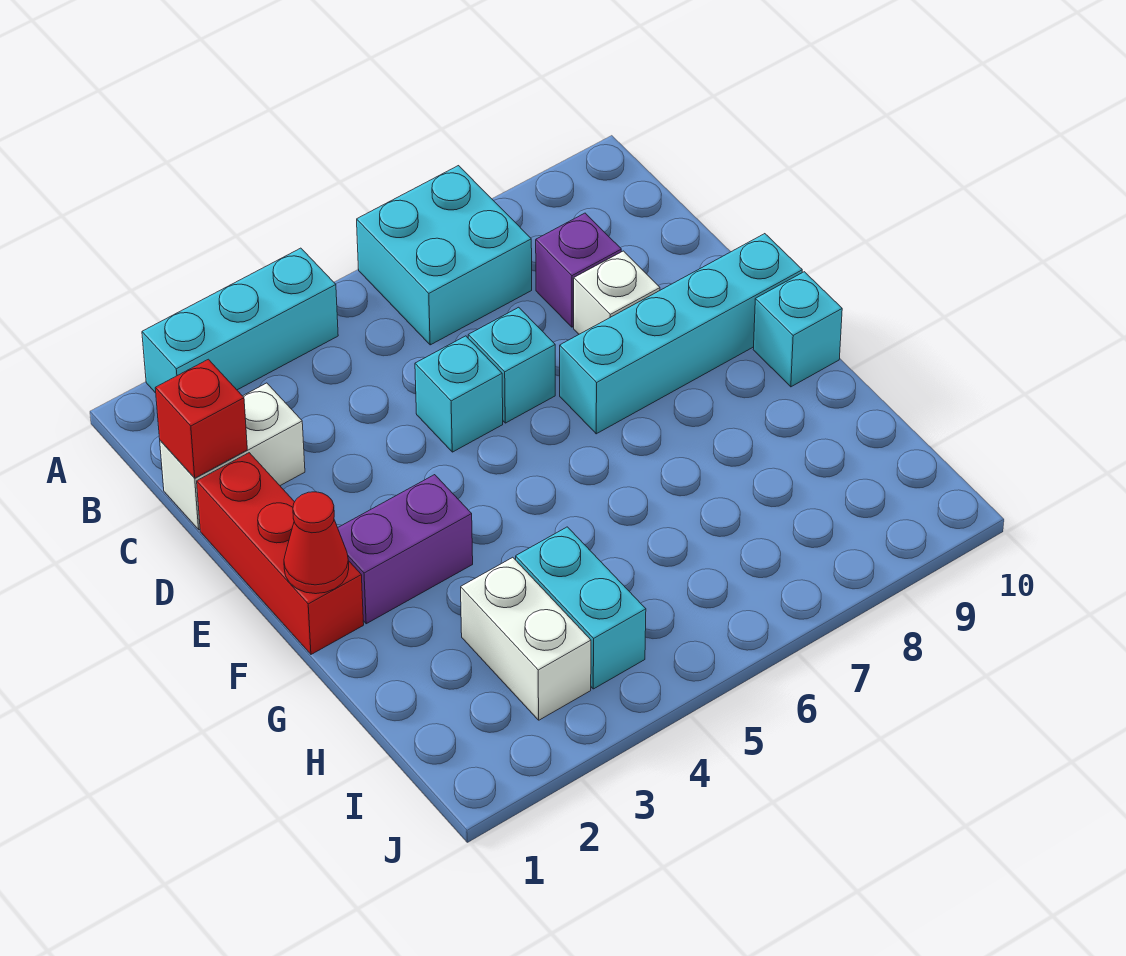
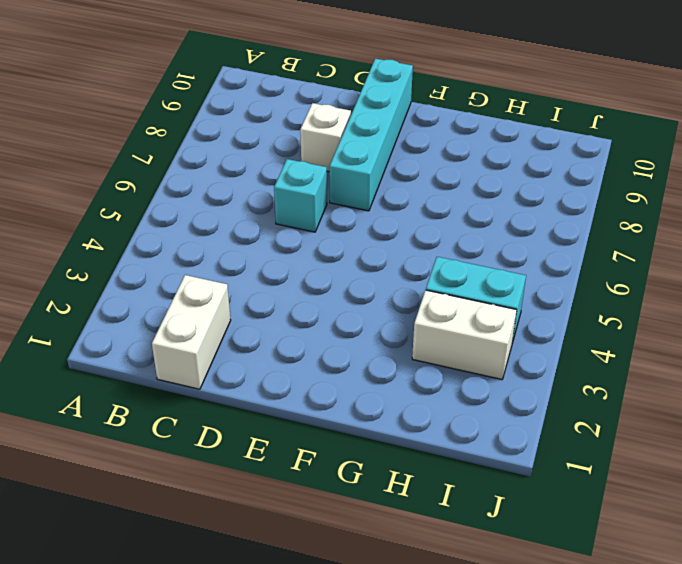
none -> cyan 1x3 brick [142,248,338,393]
none -> cyan 2x2 brick [357,166,532,345]
none -> purple 1x1 brick [536,213,621,327]

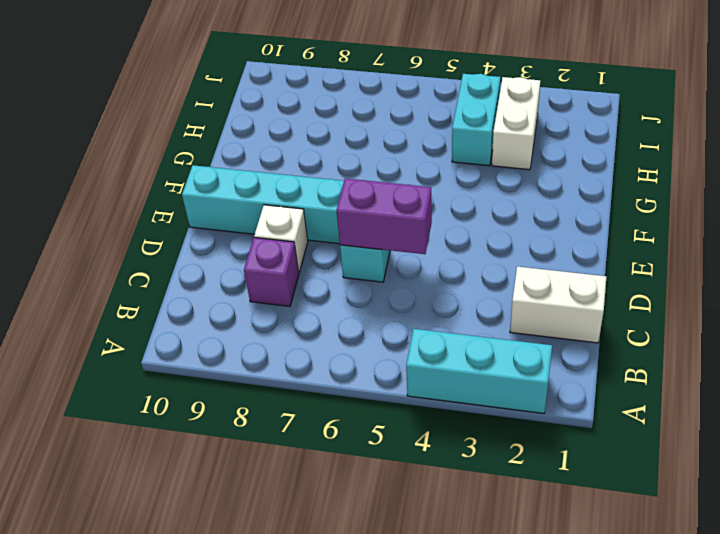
purple 1x2 brick [336,178,432,254] -> purple 1x2 brick moved to [338,475,473,624]
none -> cyan 2x2 brick [357,166,532,345]
none -> red 1x3 brick [197,453,364,654]
none -> cyan 1x1 brick [415,336,503,452]

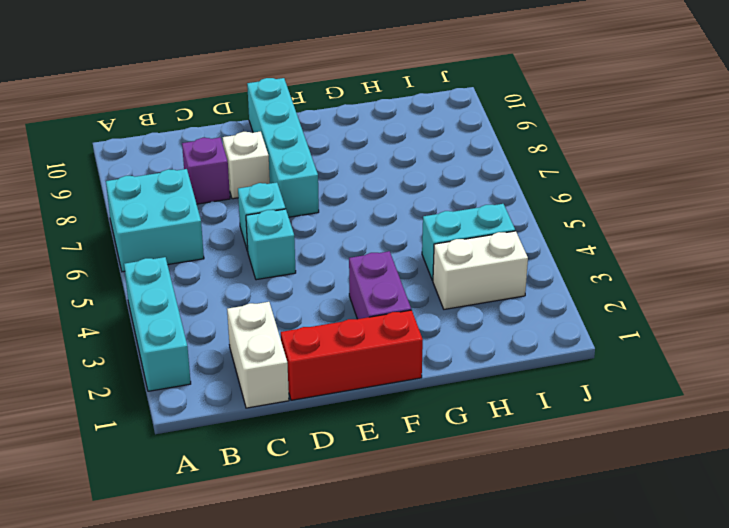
none -> cyan 1x1 brick [753,272,842,387]
none -> red 1x1 brick [155,359,247,478]
none -> red 1x1 cone [284,492,349,594]

